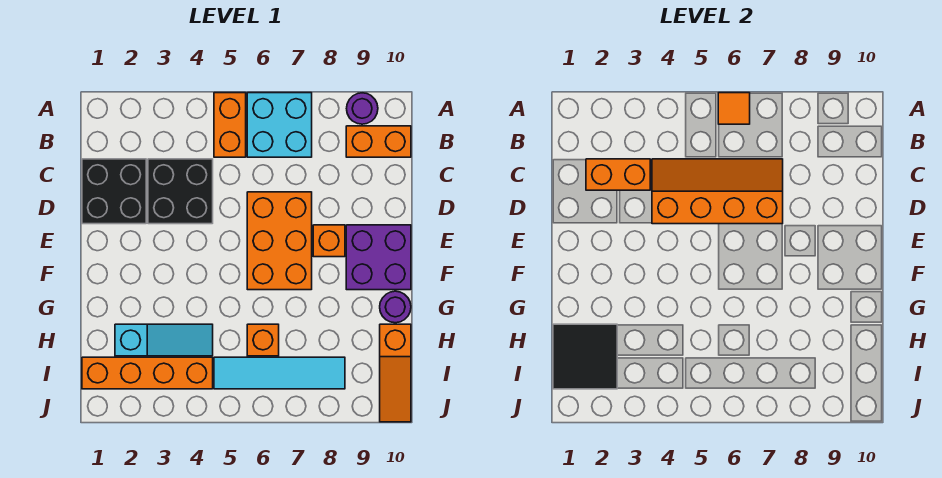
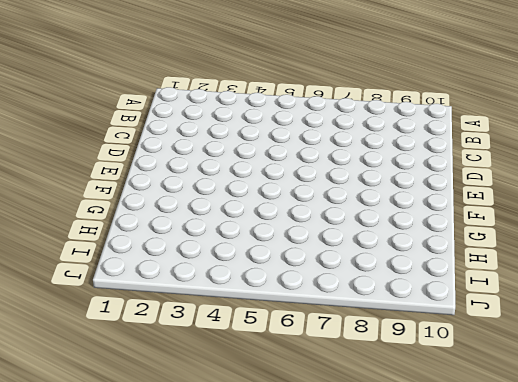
none -> orange 1x2 brick [214,93,246,157]
none -> cyan 2x2 brick [247,93,312,157]
none -> purple 1x1 round brick [347,93,378,124]

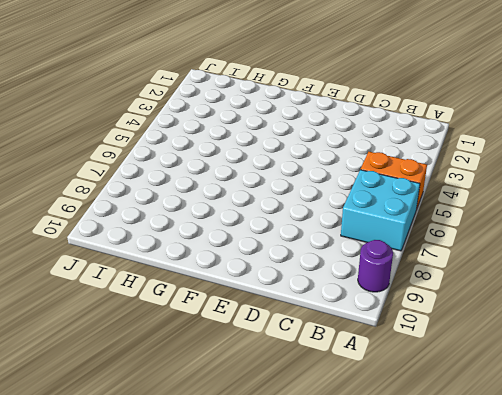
none -> orange 1x2 brick [346,126,411,157]
none -> black 2x2 brick [82,159,146,224]
none -> black 2x2 brick [148,159,213,224]

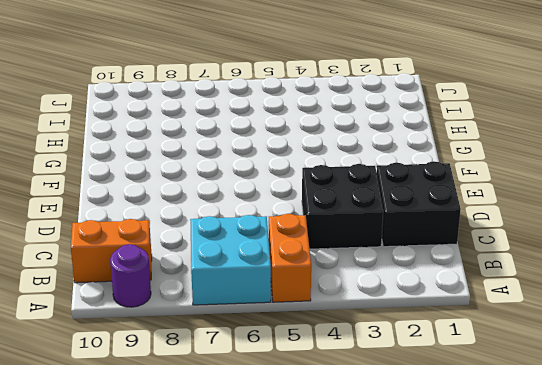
none -> orange 2x3 brick [247,192,312,290]
none -> orange 1x1 brick [313,225,345,257]
none -> purple 2x2 brick [346,225,411,290]

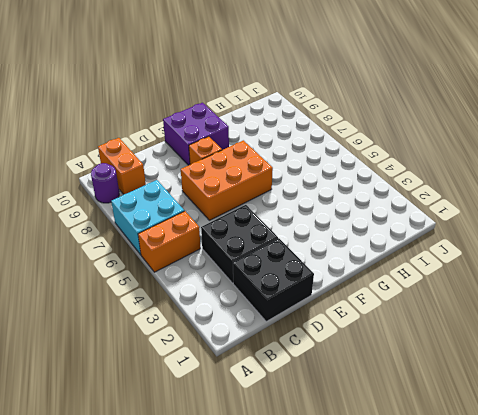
none -> purple 1x1 round brick [380,291,411,323]
none -> cyan 1x3 slope [115,324,213,356]
none -> orange 1x1 brick [247,324,279,356]

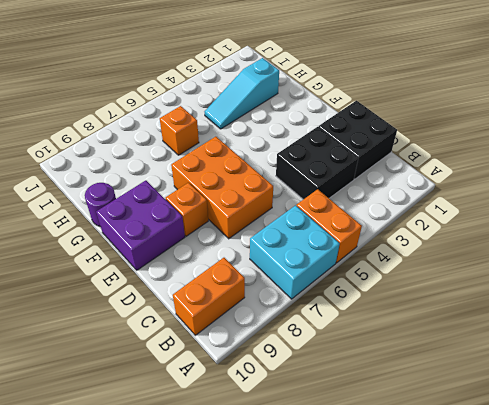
none -> purple 1x1 round brick [347,93,378,124]
none -> orange 1x3 slope [380,324,411,422]
none -> orange 1x4 brick [82,357,213,389]

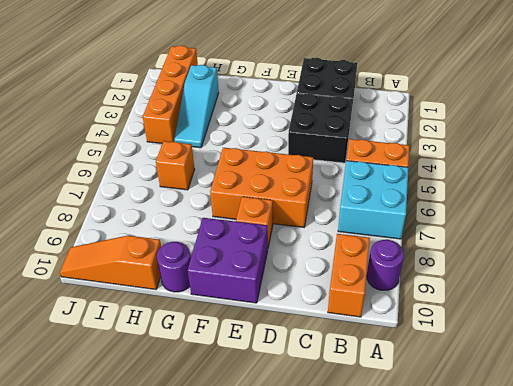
none -> cyan 1x4 tile [214,357,345,389]
none -> orange 1x1 tile [718,93,750,124]
none -> orange 1x2 brick [586,159,650,190]

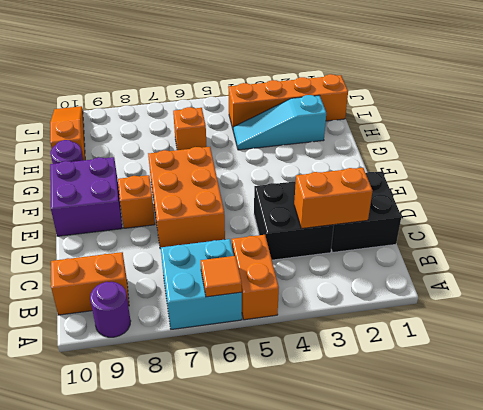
none -> cyan 1x4 tile [214,357,345,389]
none -> orange 2x4 slope [652,159,783,224]
none -> black 2x2 tile [553,324,617,389]

